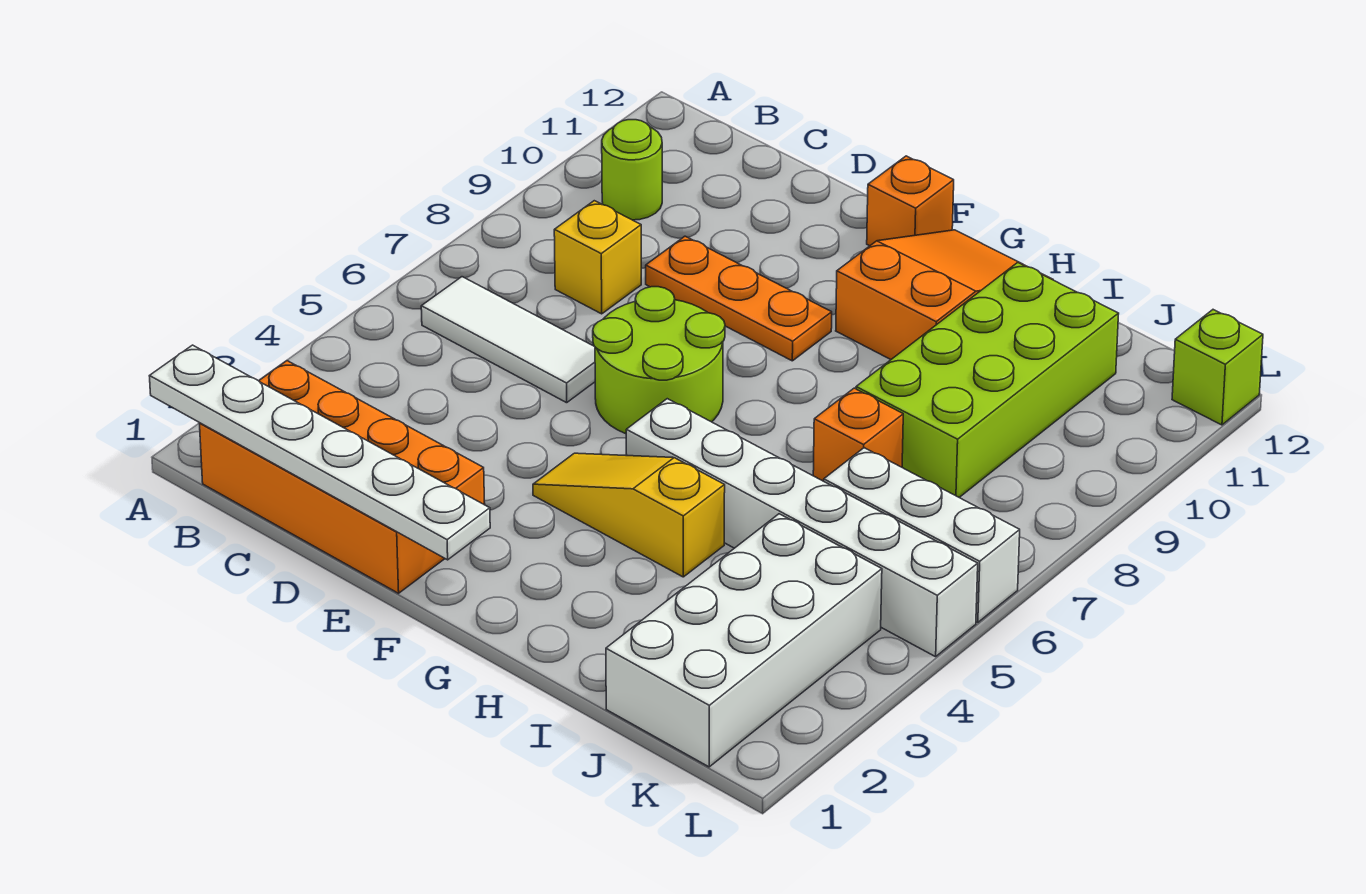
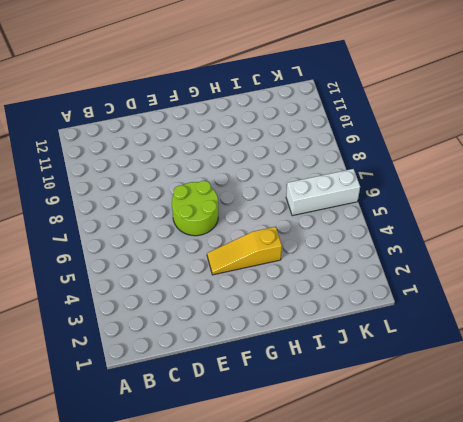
none -> orange 2x4 brick [200,361,485,593]
none -> white 1x3 tile [421,277,595,403]
none -> lime 1x1 round brick [602,120,662,220]

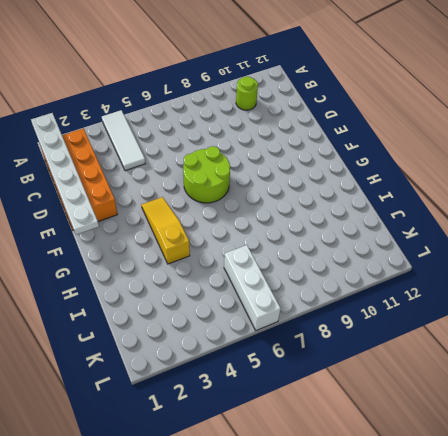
white 1x3 tile [102,110,146,171] -> white 1x3 tile moved to [421,277,595,403]
none -> yellow 1x1 brick [554,201,641,314]
none -> orange 1x3 plate [646,236,832,361]
none -> orange 1x1 brick [867,156,954,246]

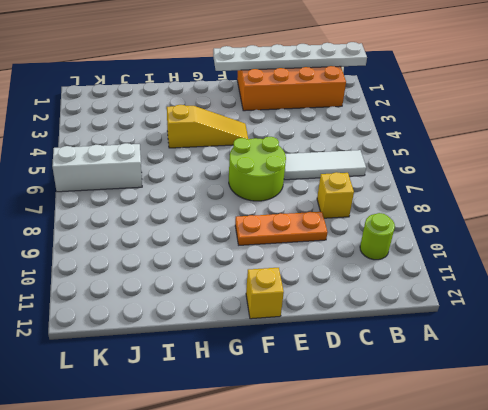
yellow 1x1 brick [246,268,284,319] -> orange 1x1 brick [867,156,954,246]
none -> white 1x6 brick [626,399,978,657]
none -> orange 2x3 slope [836,230,1053,359]
none -> orange 1x1 brick [813,388,903,481]

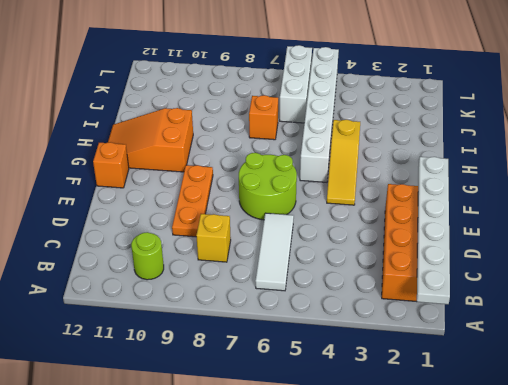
none -> lime 2x4 brick [856,262,1119,497]
none -> white 2x4 brick [606,514,882,767]
none -> lime 1x1 brick [1172,310,1263,425]

